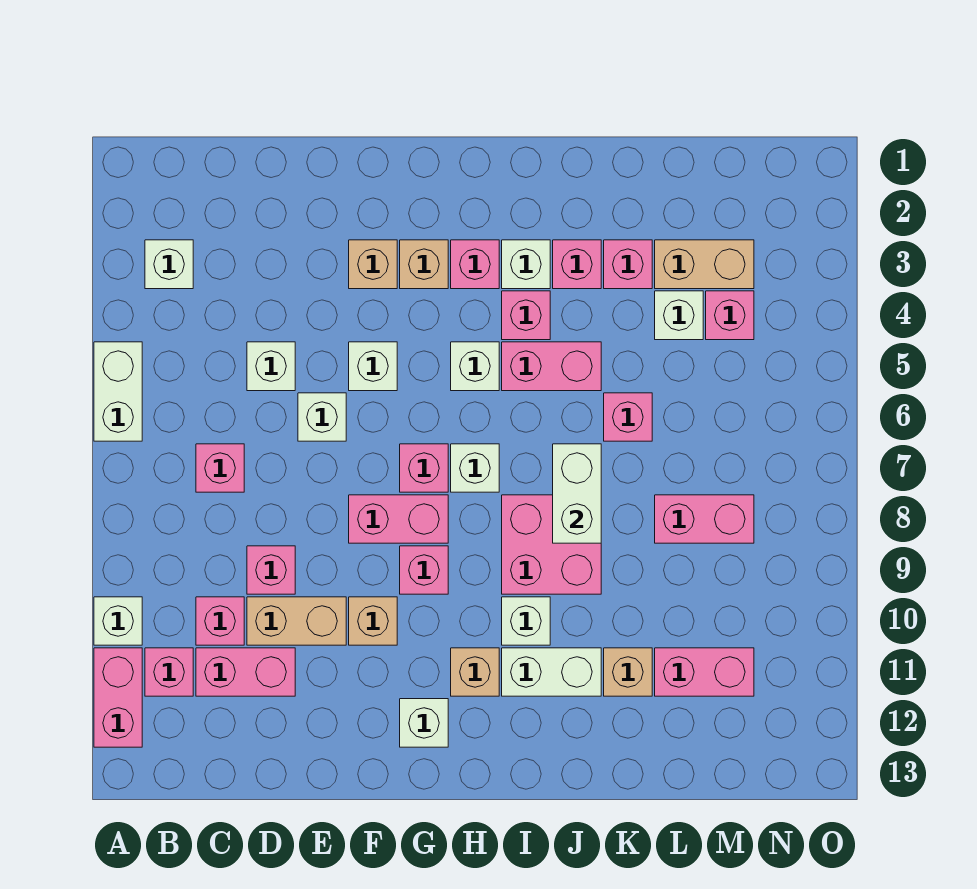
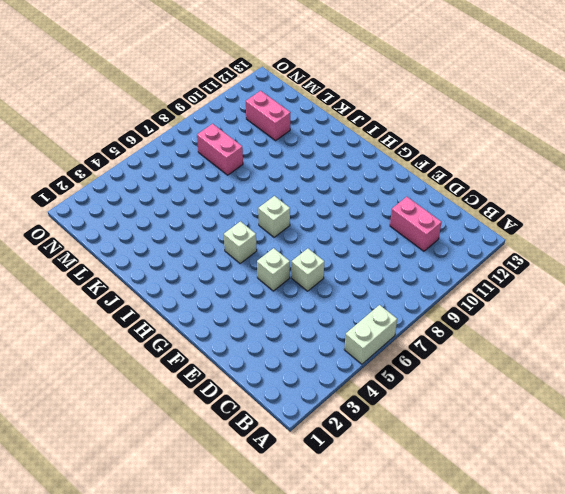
none -> white 1x1 brick [94,597,142,645]
none -> pink 1x2 brick [94,648,142,747]
none -> white 1x1 brick [145,240,193,289]
none -> pink 1x1 brick [145,648,193,696]

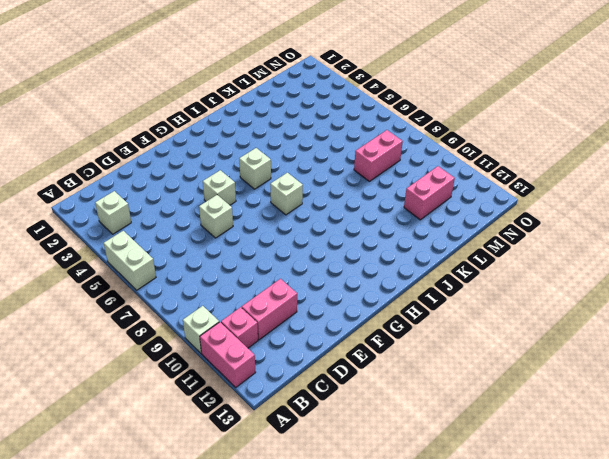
none -> pink 1x1 brick [196,444,244,492]
none -> pink 1x1 brick [196,597,244,645]
none -> white 1x1 brick [247,342,295,391]
none -> pink 1x1 brick [247,546,295,594]

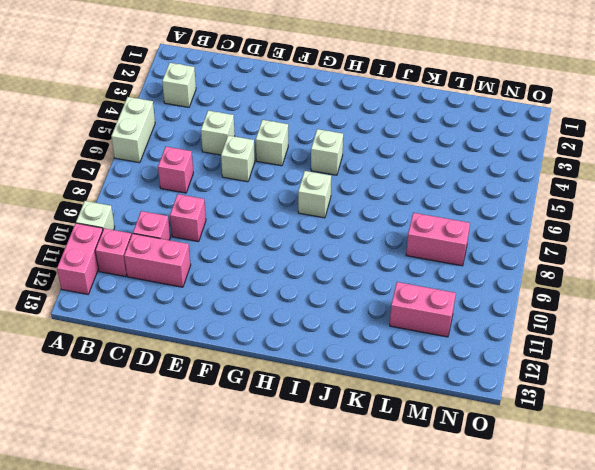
none -> tan 1x2 brick [247,597,346,645]
none -> tan 1x1 brick [349,240,397,289]
none -> pink 1x2 brick [349,495,448,543]
none -> tan 1x1 brick [349,597,397,645]

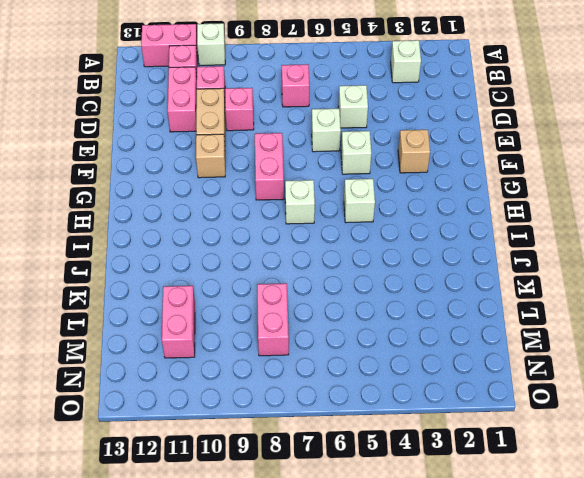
none -> white 1x2 brick [94,342,142,441]
none -> tan 1x1 brick [400,240,448,289]
none -> pink 1x1 brick [400,444,448,492]
none -> pink 1x1 brick [400,546,448,594]

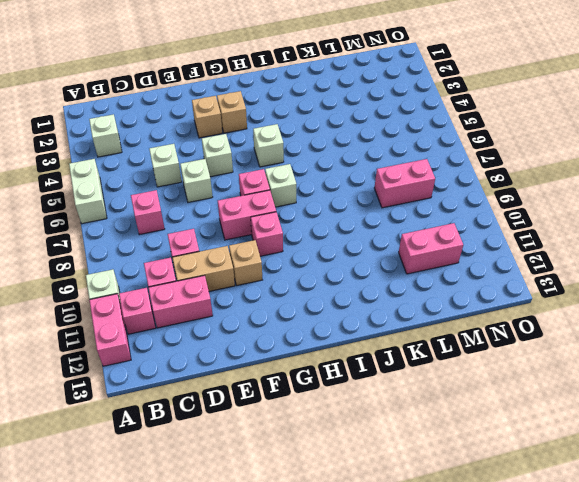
none -> white 1x1 brick [400,699,448,747]
none -> pink 1x1 brick [451,240,499,289]
none -> tan 1x1 brick [451,648,499,696]
none -> white 1x1 brick [502,240,550,289]

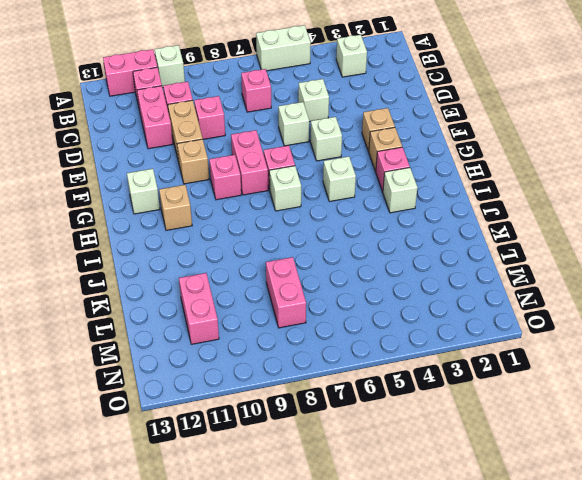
none -> pink 1x1 brick [502,291,550,340]
none -> pink 1x2 brick [502,342,601,391]
none -> pink 2x2 brick [502,495,601,594]
none -> white 1x1 brick [502,597,550,645]

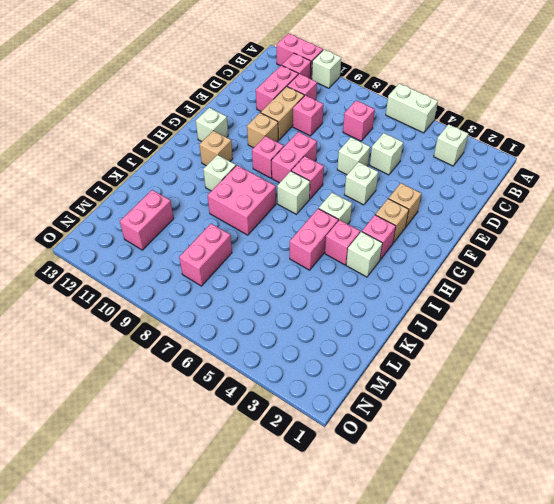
none -> white 1x2 brick [502,648,601,696]
none -> pink 1x1 brick [553,240,601,289]
none -> pink 1x1 brick [604,240,652,289]
none -> pink 1x1 brick [604,393,652,441]

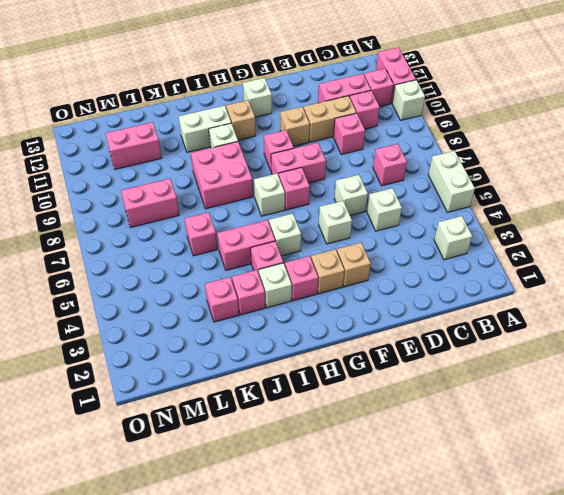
none -> tan 1x1 brick [604,648,652,696]
none -> tan 1x2 brick [655,240,754,289]
none -> white 1x1 brick [655,291,703,340]
none -> pink 1x1 brick [706,291,754,340]

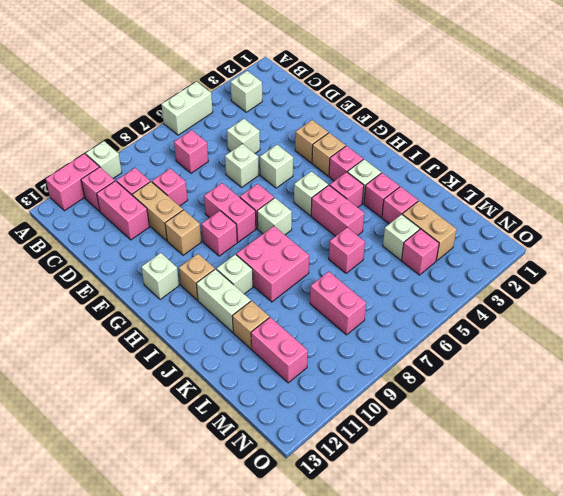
none -> white 1x2 brick [553,444,601,543]

